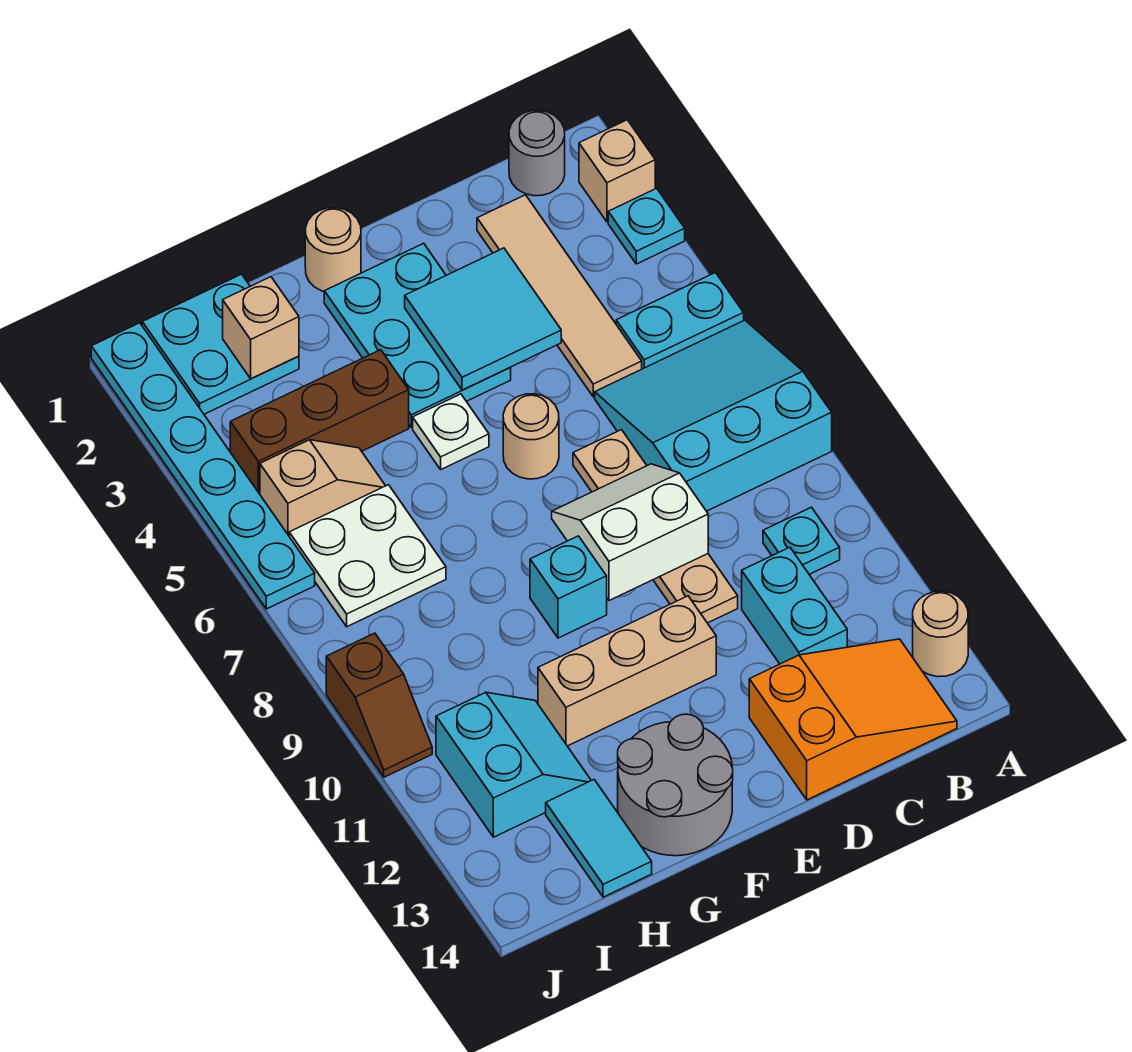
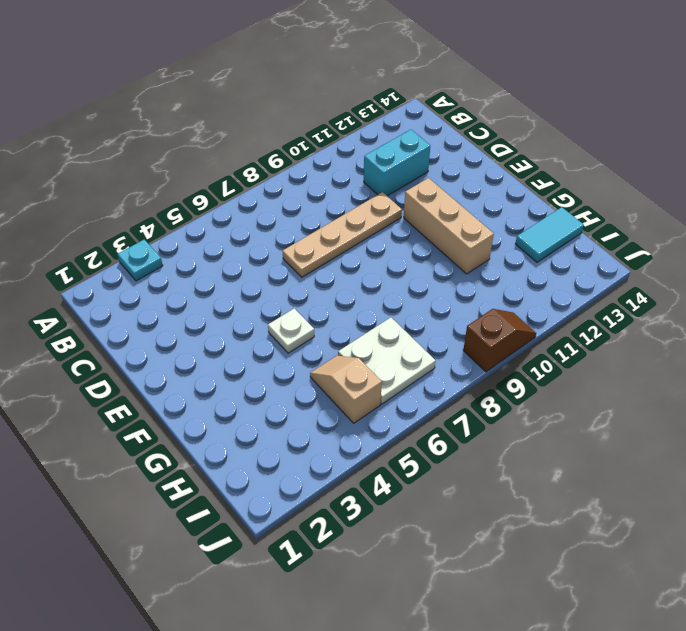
none -> tan 1x1 brick [579,120,655,222]
none -> cyan 1x2 plate [616,273,744,369]
none -> cyan 3x3 slope [595,320,832,511]

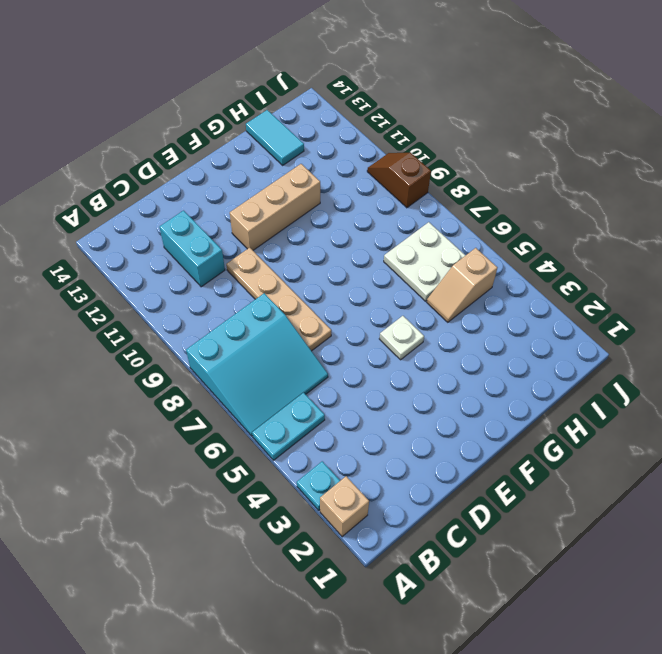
none -> tan 1x1 round brick [913,591,968,677]
none -> grey 1x1 round brick [509,110,565,196]
none -> cyan 1x1 plate [763,507,840,574]

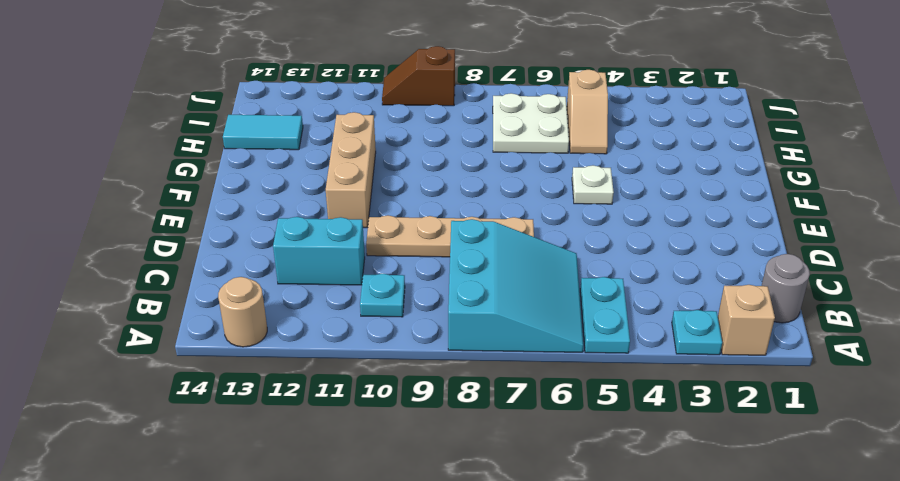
none -> orange 2x3 slope [749,639,957,800]
none -> tan 1x4 tile [477,195,642,397]
none -> cyan 2x3 plate [324,243,511,427]

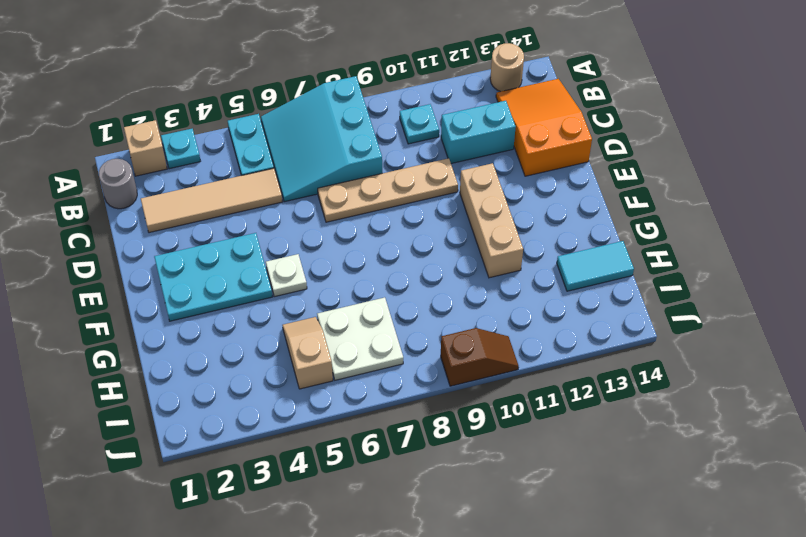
none -> tan 1x1 round brick [503,394,559,479]
none -> tan 1x1 round brick [305,208,361,291]
none -> cyan 1x1 brick [530,536,607,638]

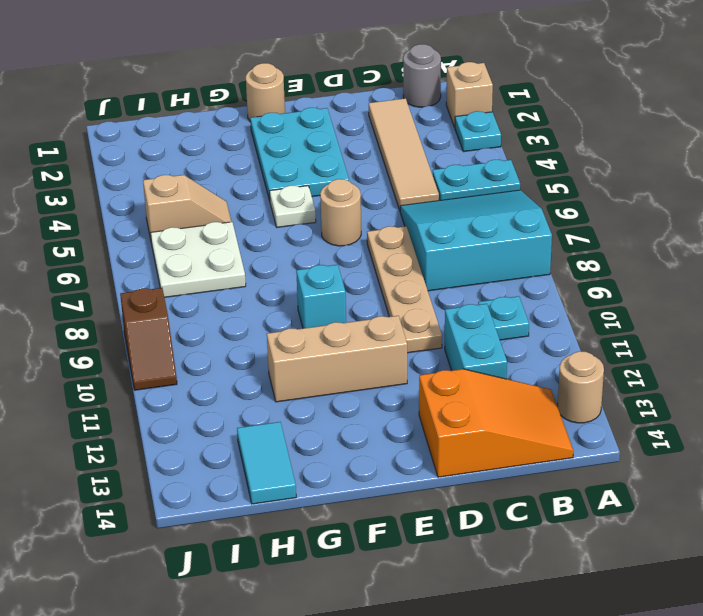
none -> grey 2x2 round brick [618,714,733,856]
none -> brown 1x3 brick [230,350,409,494]
none -> cyan 2x2 plate [142,274,299,414]

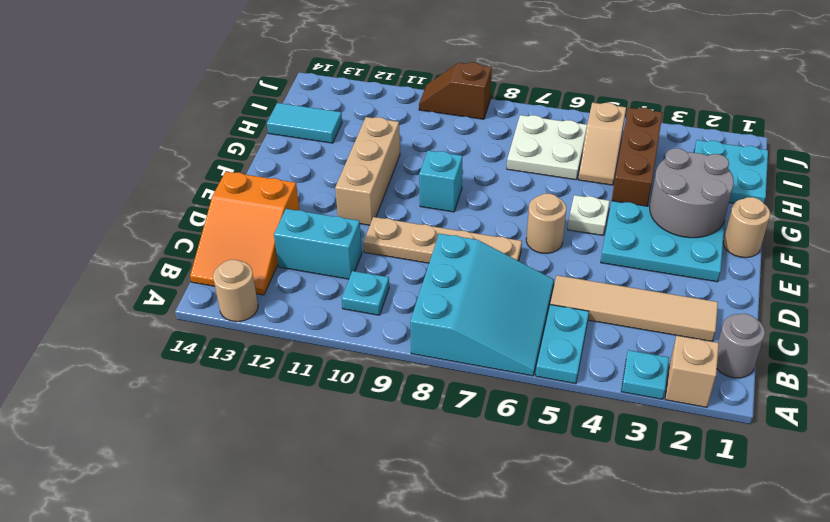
grey 2x2 round brick [650,148,734,238] -> grey 2x2 round brick moved to [618,714,733,856]
none -> cyan 2x2 slope [436,692,591,837]
none -> cyan 1x6 plate [91,323,315,609]
none -> cyan 2x2 tile [405,248,561,390]

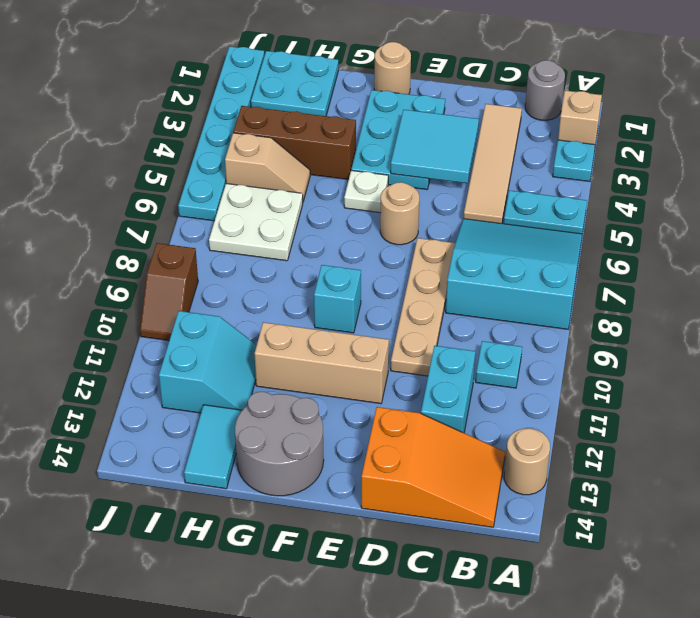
none -> white 2x2 slope [552,464,708,601]
none -> tan 1x1 brick [223,277,299,379]

